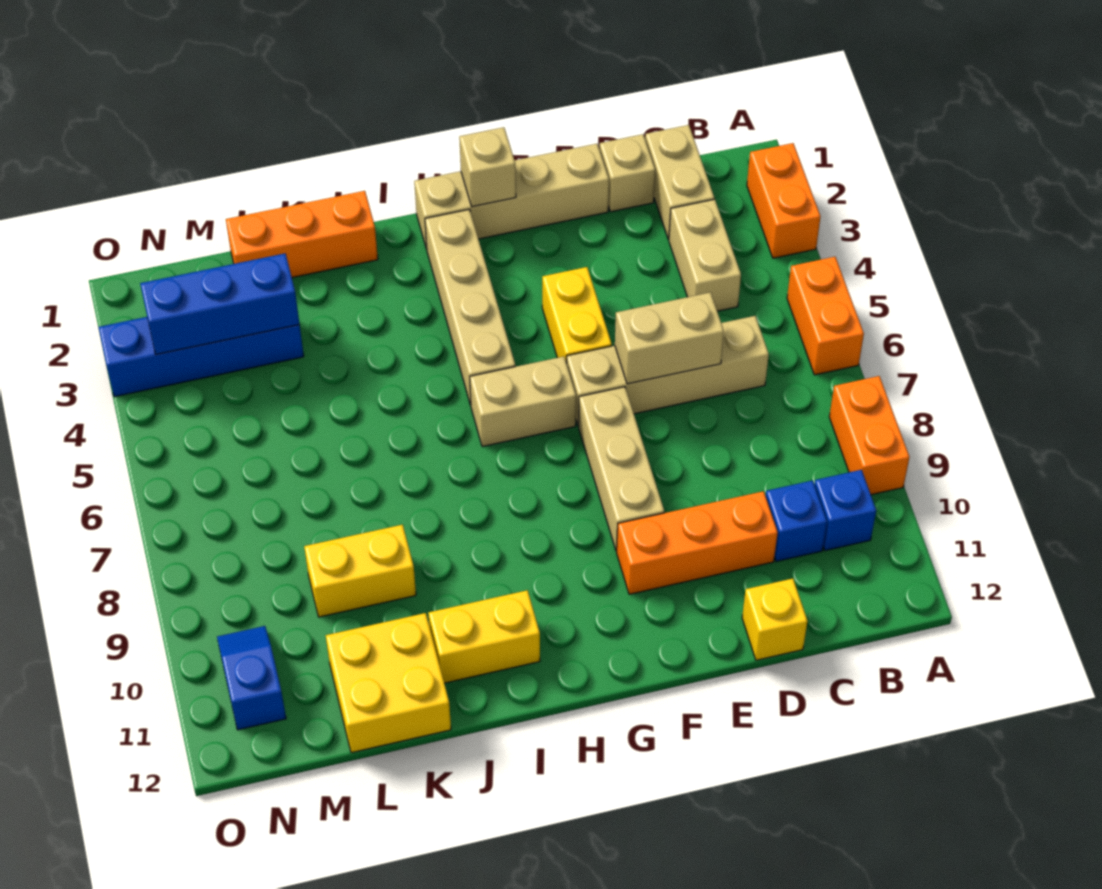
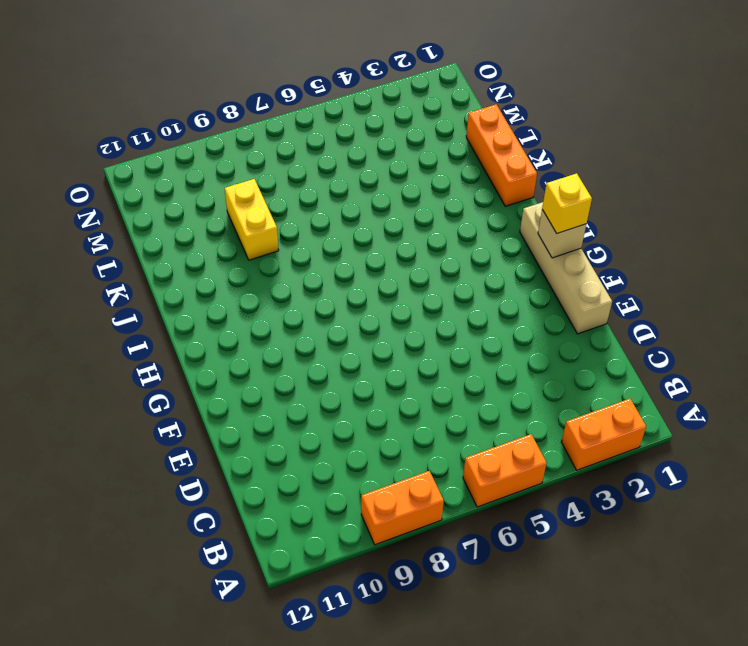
yellow 1x1 brick [542,173,592,233] -> yellow 1x1 brick moved to [742,579,808,660]
none -> blue 1x1 brick [814,470,876,551]
none -> tan 1x2 brick [645,125,714,240]
none -> tan 1x2 brick [669,199,741,311]

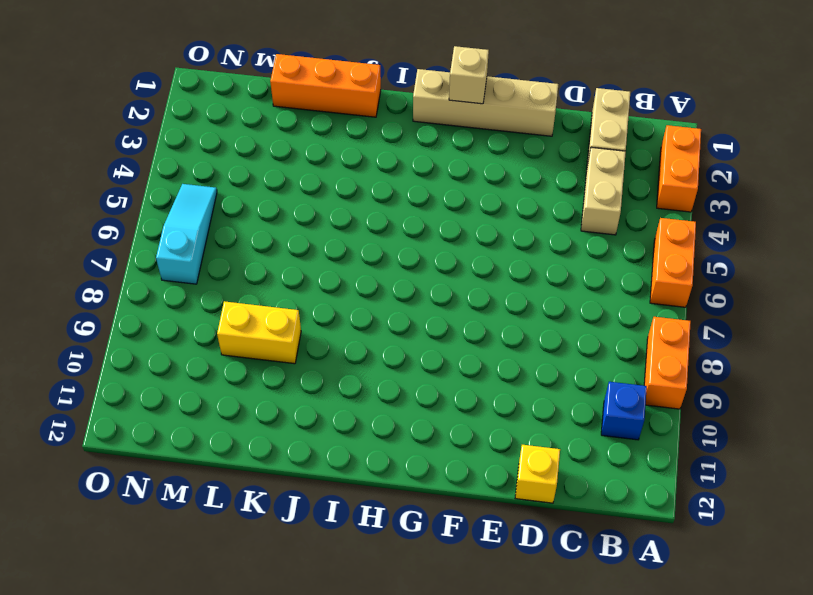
cyan 1x3 slope [156,184,217,284] -> none
none -> tan 1x4 brick [567,316,769,426]
none -> blue 1x1 brick [766,480,827,561]
none -> tan 1x1 brick [600,134,655,212]

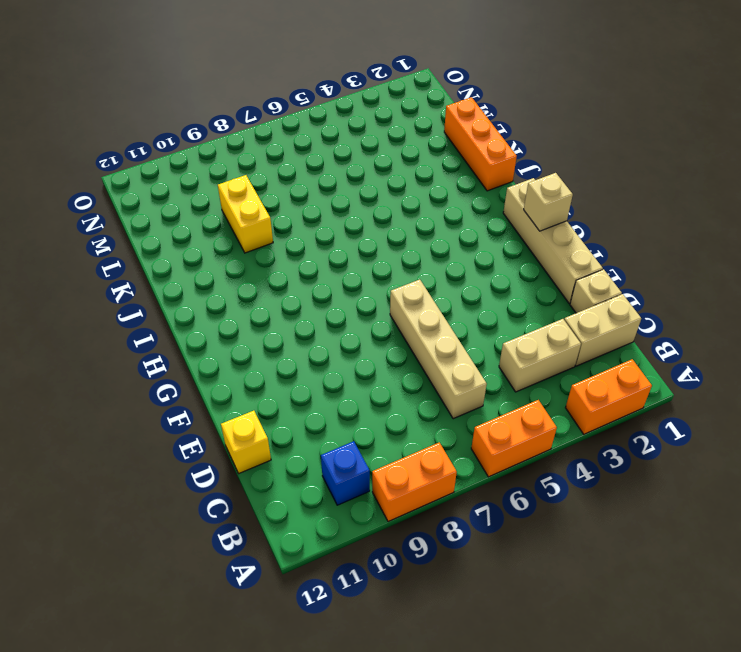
none -> blue 1x1 brick [766,480,827,561]
none -> orange 1x3 brick [617,491,778,594]
none -> yellow 1x2 brick [542,267,612,363]

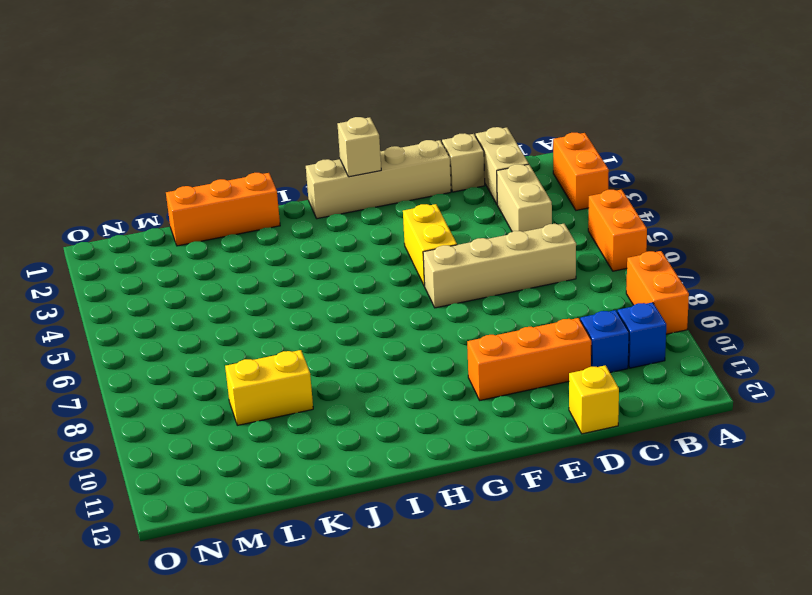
none -> tan 1x3 brick [579,387,664,551]
none -> tan 1x2 brick [470,356,576,447]
none -> tan 1x4 brick [425,209,515,405]

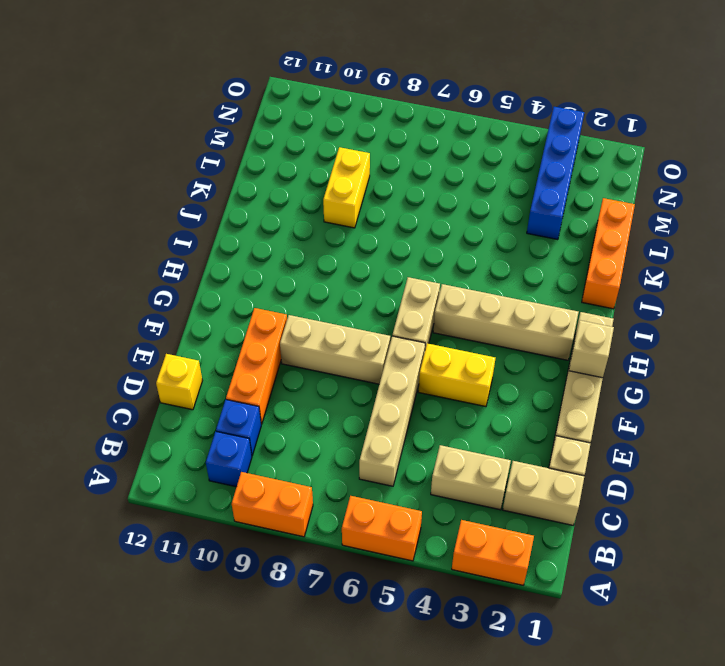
none -> yellow 1x2 brick [428,590,540,683]
none -> yellow 2x2 brick [326,613,451,753]
none -> blue 1x2 slope [217,626,286,730]

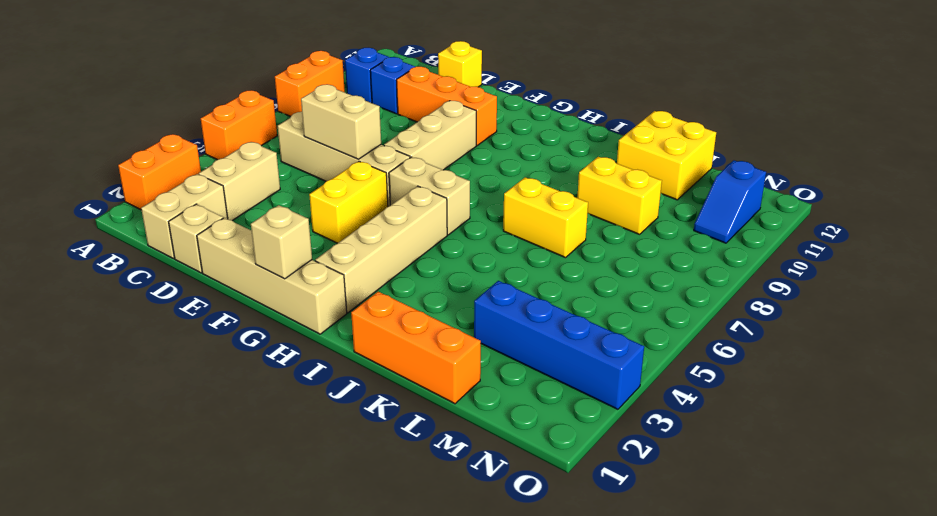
yellow 1x2 brick [503,177,588,258] -> yellow 1x2 brick moved to [428,590,540,683]
none -> blue 1x3 brick [140,254,300,354]

